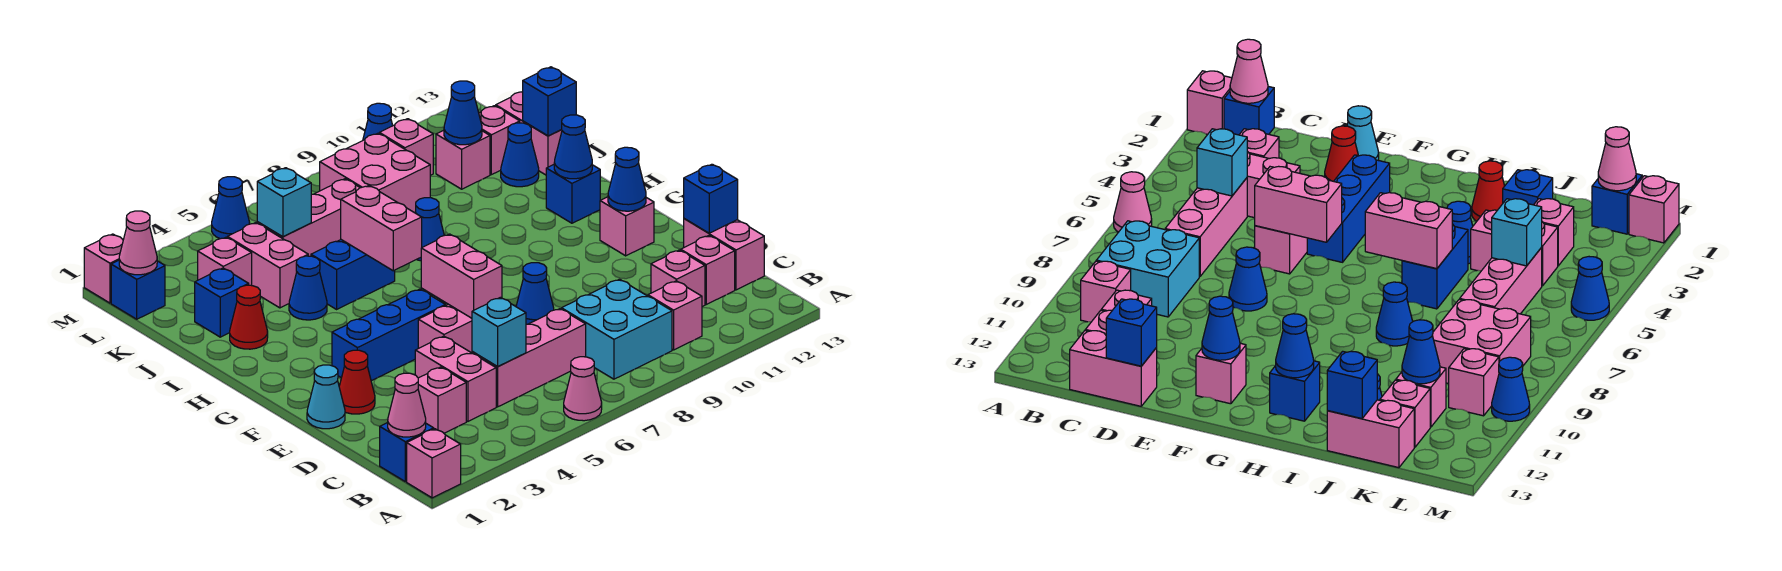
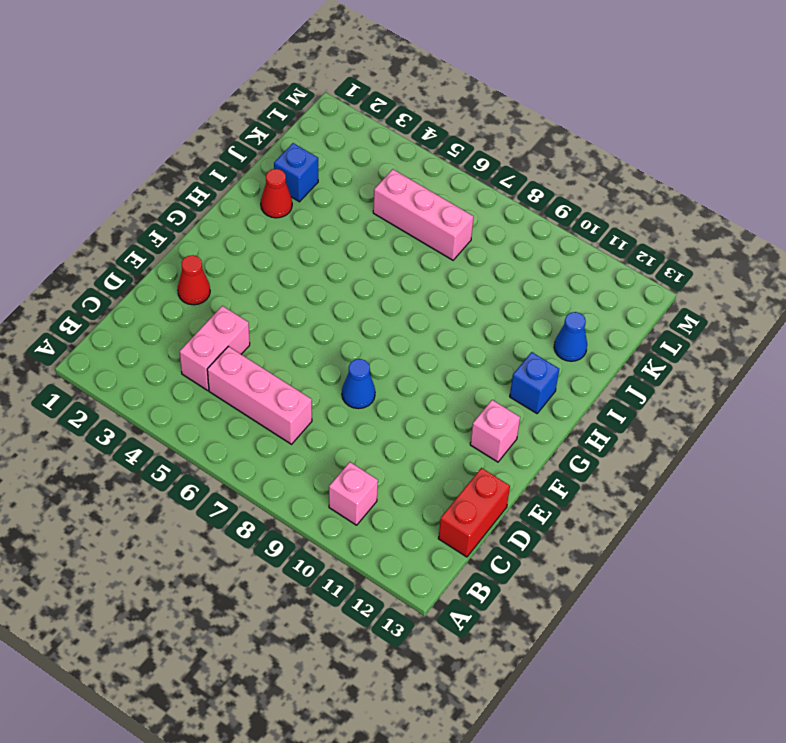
red 1x2 brick [438,468,510,557] -> pink 1x2 brick [684,219,764,290]
none -> pink 1x1 brick [407,429,461,498]
none -> pink 1x1 cone [564,357,602,421]
none -> blue 1x1 brick [380,423,434,482]
none -> cyan 2x2 brick [562,279,672,379]

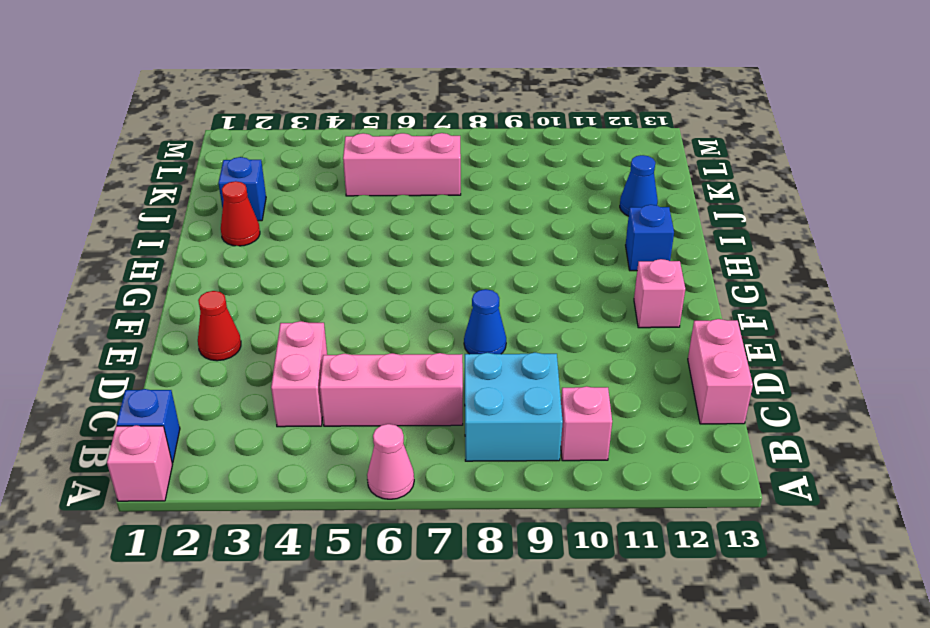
none -> pink 1x1 brick [418,367,466,433]
none -> pink 1x1 brick [651,250,705,307]
none -> pink 1x1 brick [681,236,735,304]
none -> cyan 1x1 cone [307,365,345,429]

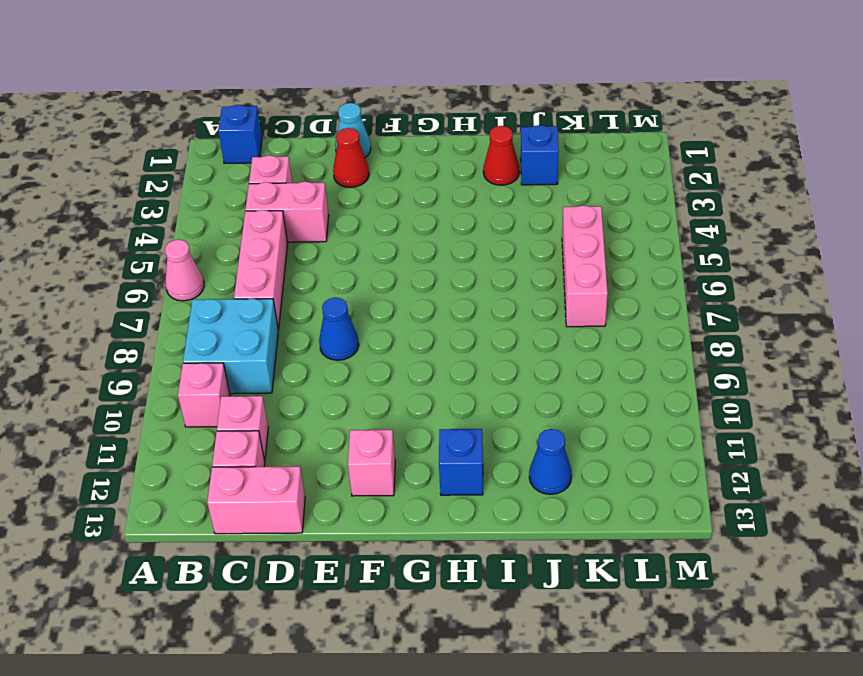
none -> pink 1x1 brick [407,429,461,498]
none -> pink 1x2 brick [418,304,472,353]
none -> blue 1x3 brick [332,289,445,381]
none -> blue 1x1 cone [289,256,327,320]

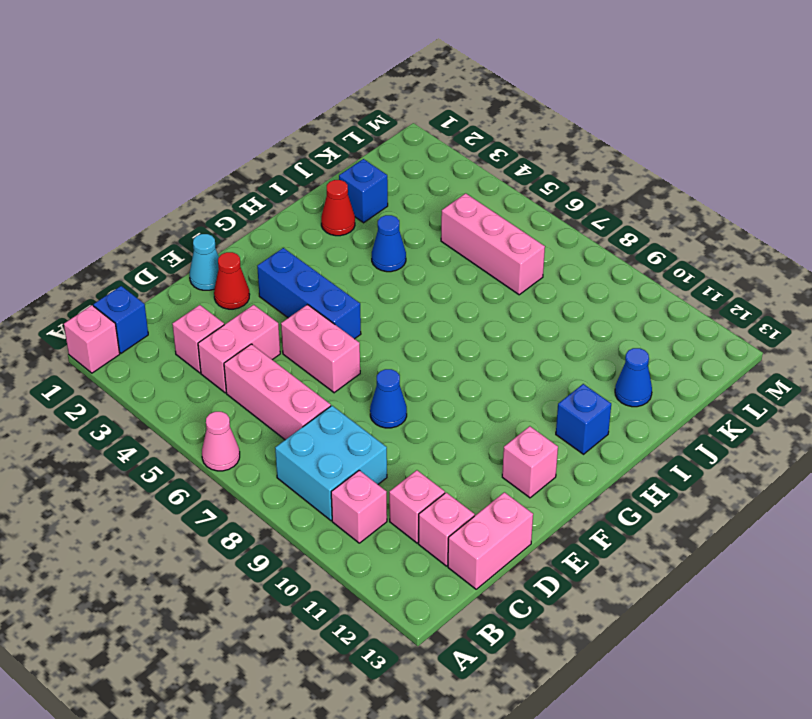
none -> blue 1x2 brick [311,240,395,309]
none -> blue 1x1 cone [416,198,444,261]
none -> pink 1x2 brick [227,223,308,308]
none -> pink 1x2 brick [496,92,562,175]

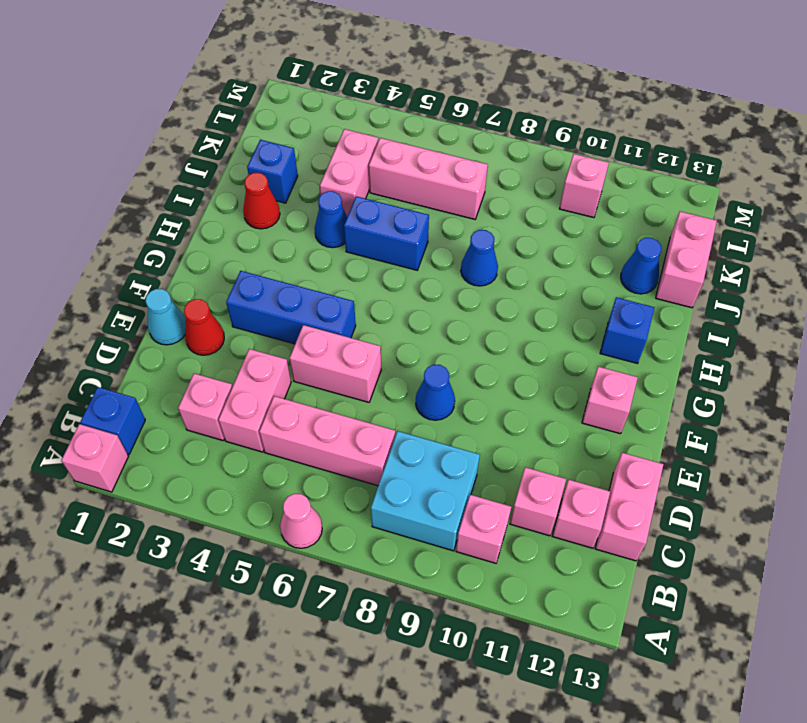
none -> pink 1x1 brick [198,237,252,285]
none -> pink 2x2 brick [320,133,430,213]
none -> pink 1x1 brick [436,130,490,189]
none -> pink 1x1 brick [479,106,520,175]

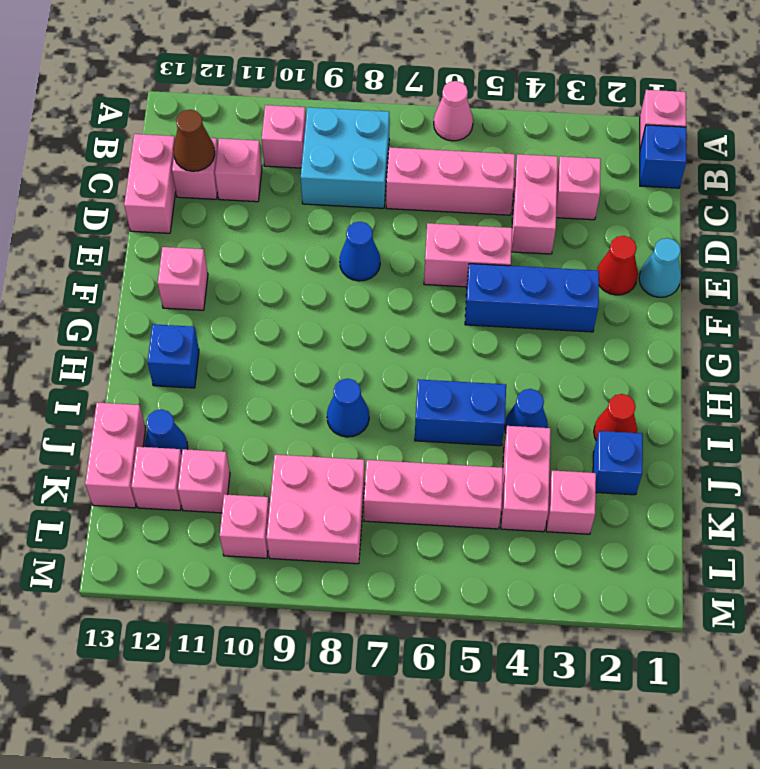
brown 1x1 cone [173,110,215,171] -> none
none -> blue 1x1 brick [111,260,165,319]
none -> pink 1x1 brick [84,234,123,303]
none -> blue 1x1 cone [212,177,250,239]
none -> blue 1x1 cone [363,103,393,140]

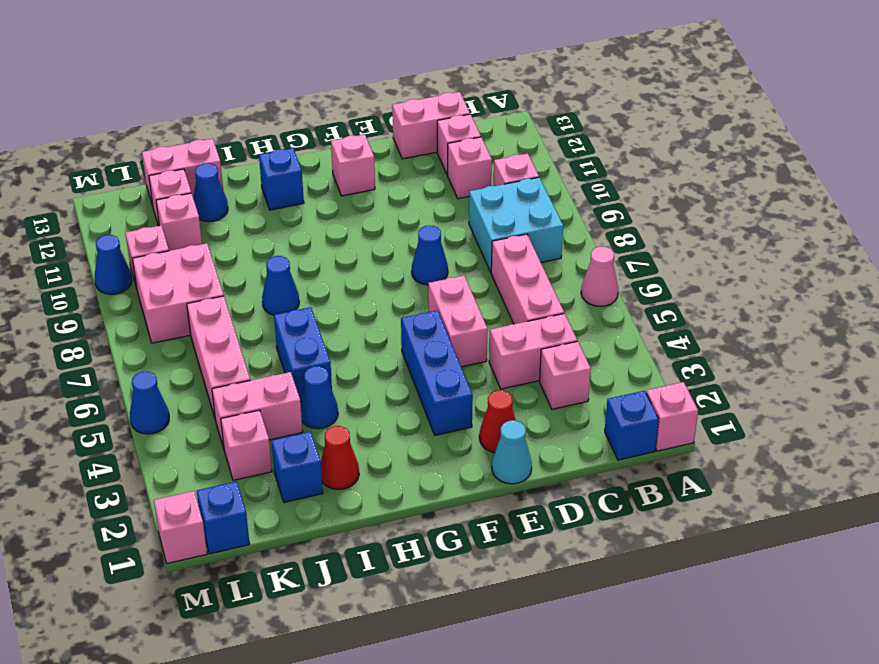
none -> pink 1x1 cone [388,373,426,437]
none -> cyan 1x1 brick [472,297,526,367]
none -> blue 1x1 brick [684,164,738,233]
none -> pink 1x2 brick [421,234,502,318]

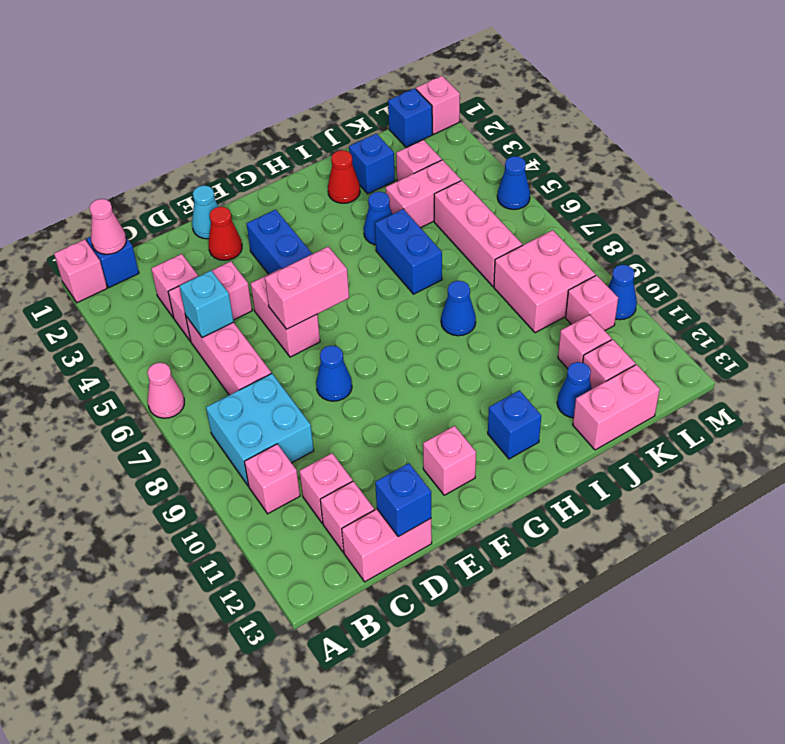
none -> blue 1x1 cone [608,147,646,211]
none -> pink 1x2 brick [341,186,422,271]
none -> blue 1x1 cone [554,115,592,179]
none -> blue 1x1 brick [523,67,576,136]

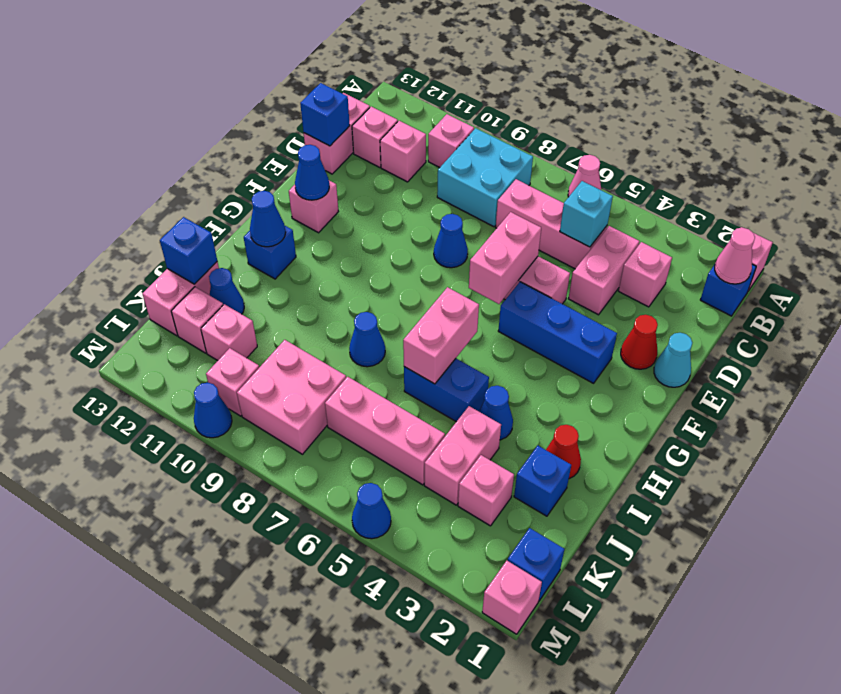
none -> cyan 1x1 brick [257,168,311,237]
none -> blue 1x1 cone [444,81,482,145]
none -> pink 1x1 cone [119,211,157,275]

